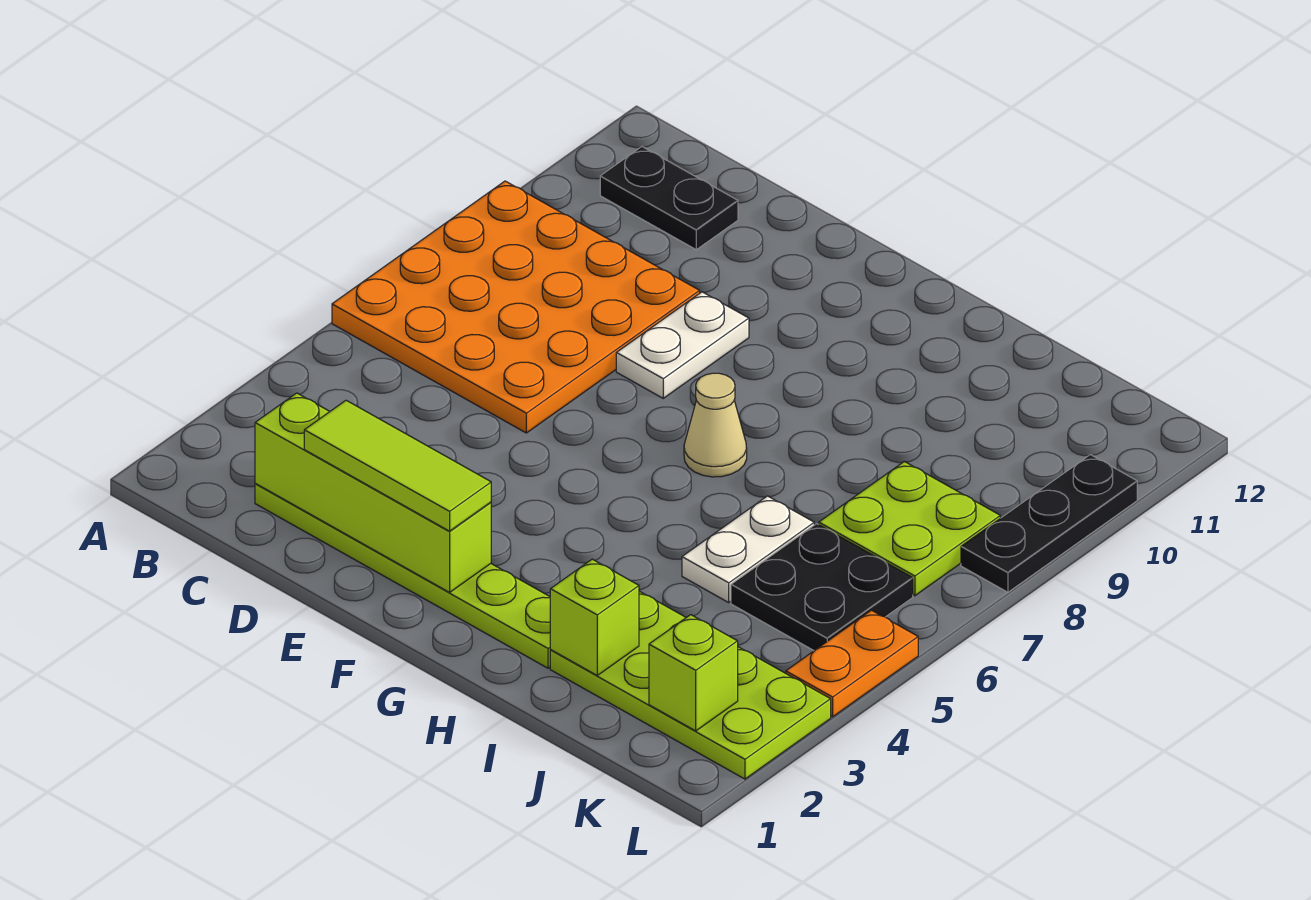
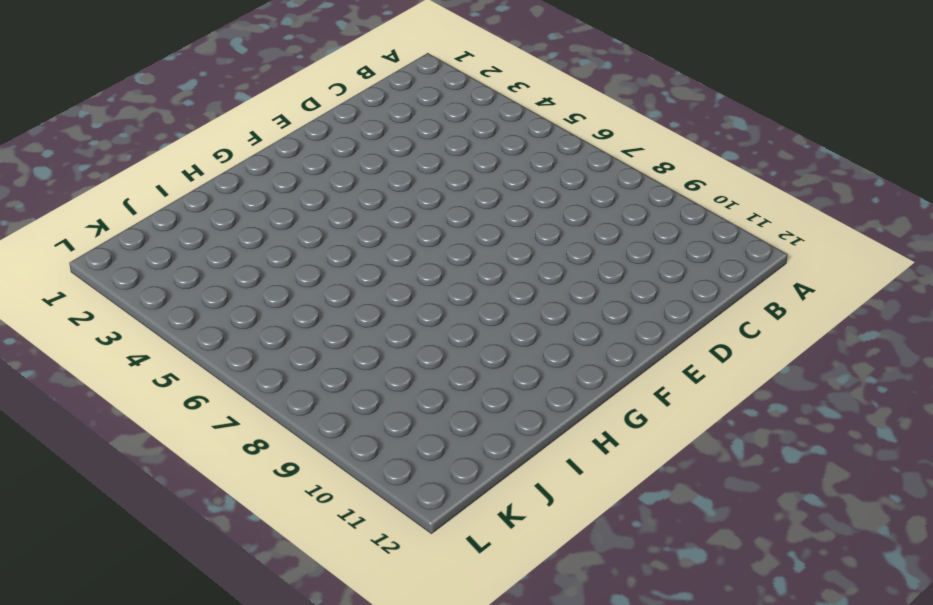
none -> orange 4x4 plate [332,181,700,433]
none -> black 1x2 plate [600,147,738,250]
none -> lime 1x6 plate [255,483,551,668]

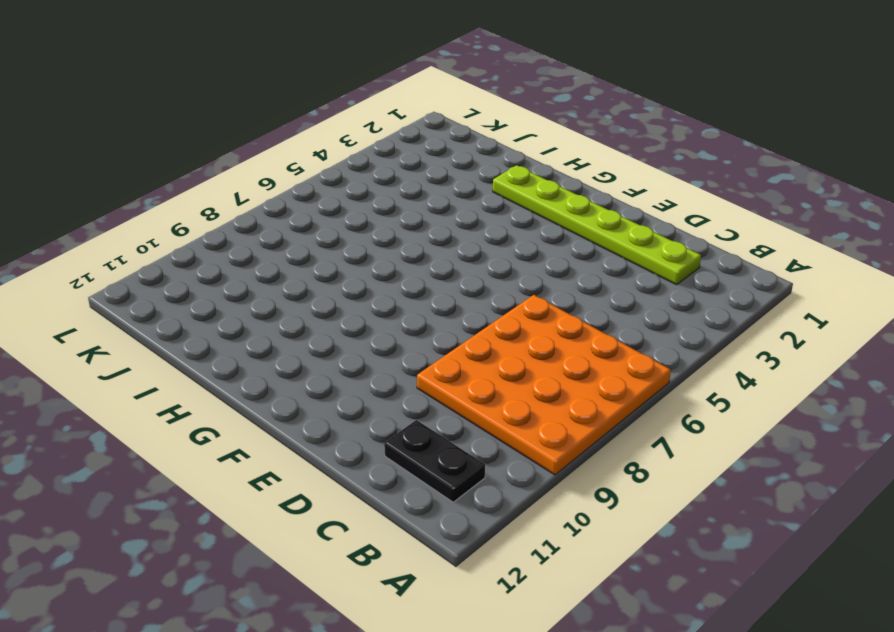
none -> white 1x2 plate [616,292,749,398]
none -> tan 1x1 cone [684,373,747,477]
none -> lime 2x4 plate [550,591,831,779]

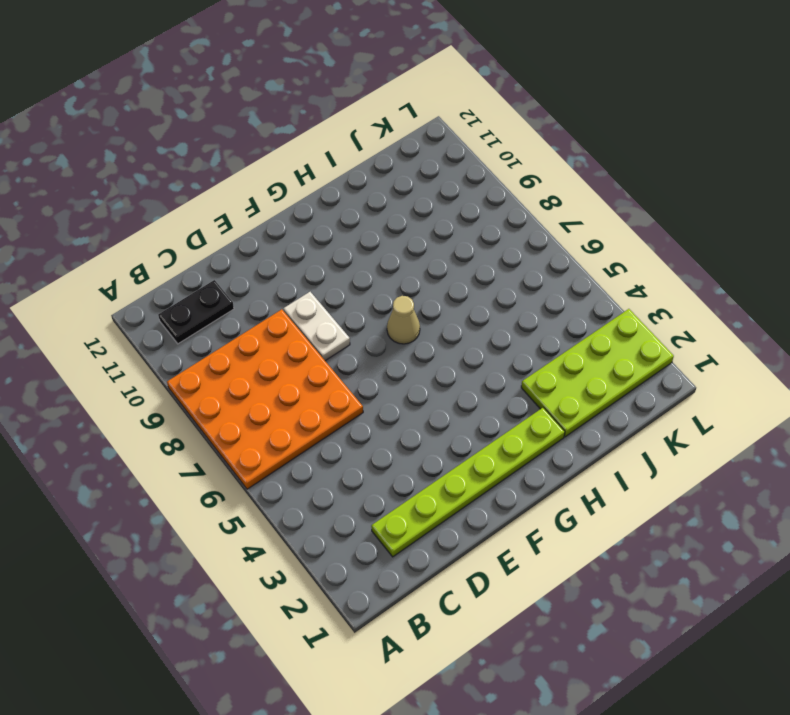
none -> white 1x2 plate [682,496,814,602]
none -> black 2x2 plate [731,524,913,650]
none -> lime 2x2 plate [819,461,1000,596]

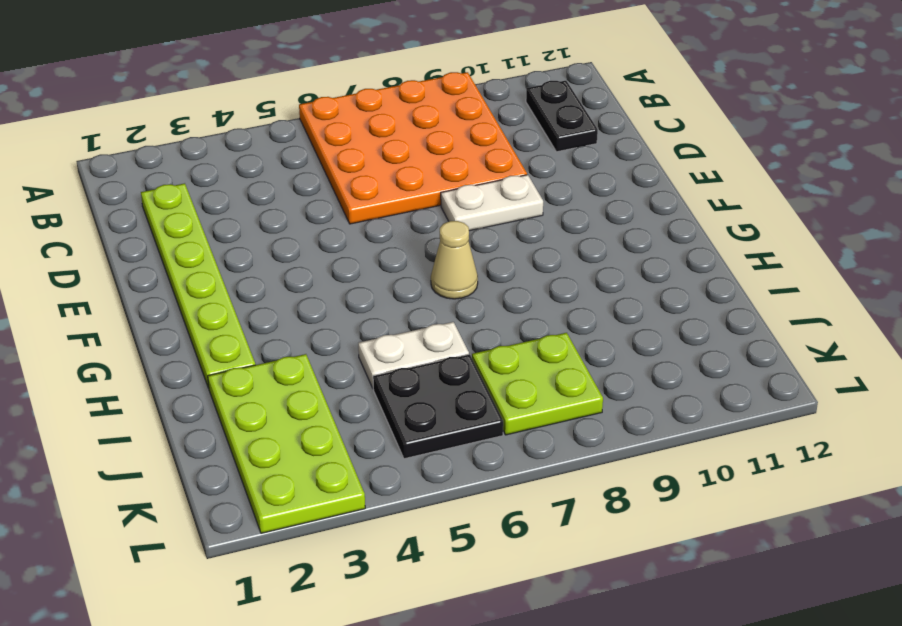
none -> orange 1x2 plate [786,610,918,717]
none -> black 1x3 plate [961,455,1137,592]
none -> lime 1x4 brick [255,393,491,592]

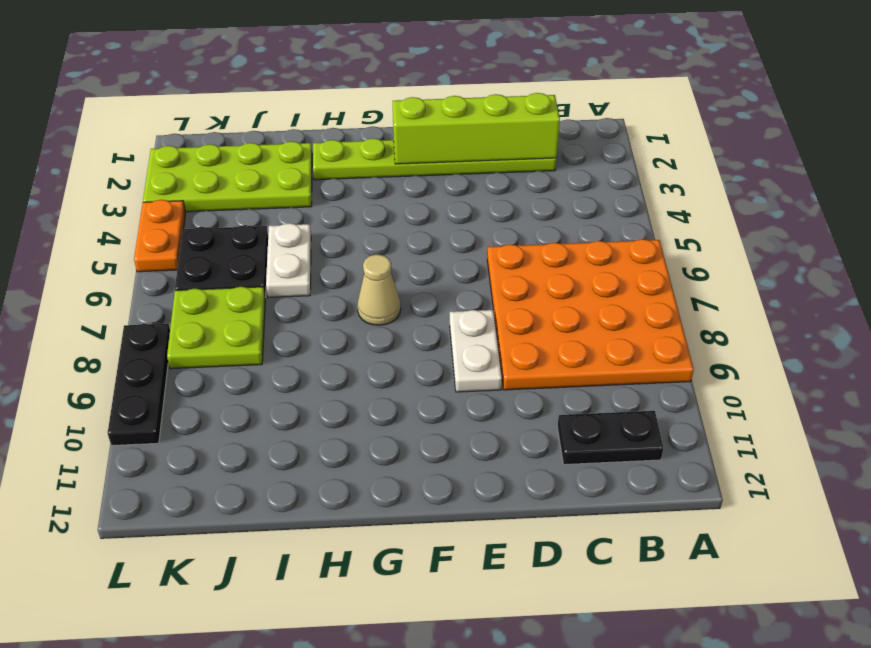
none -> lime 1x1 brick [550,559,639,675]
none -> lime 1x1 brick [649,615,738,731]
none -> lime 1x3 tile [304,400,491,531]

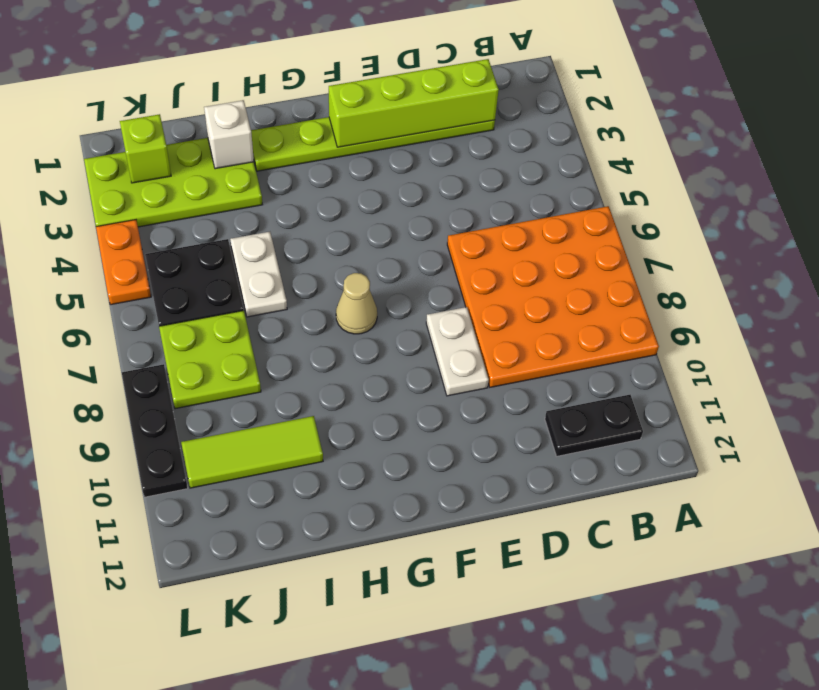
white 1x1 brick [204,100,254,169] -> lime 1x1 brick [550,559,639,675]
lime 1x3 tile [181,416,323,488] -> lime 1x3 tile moved to [304,400,491,531]

